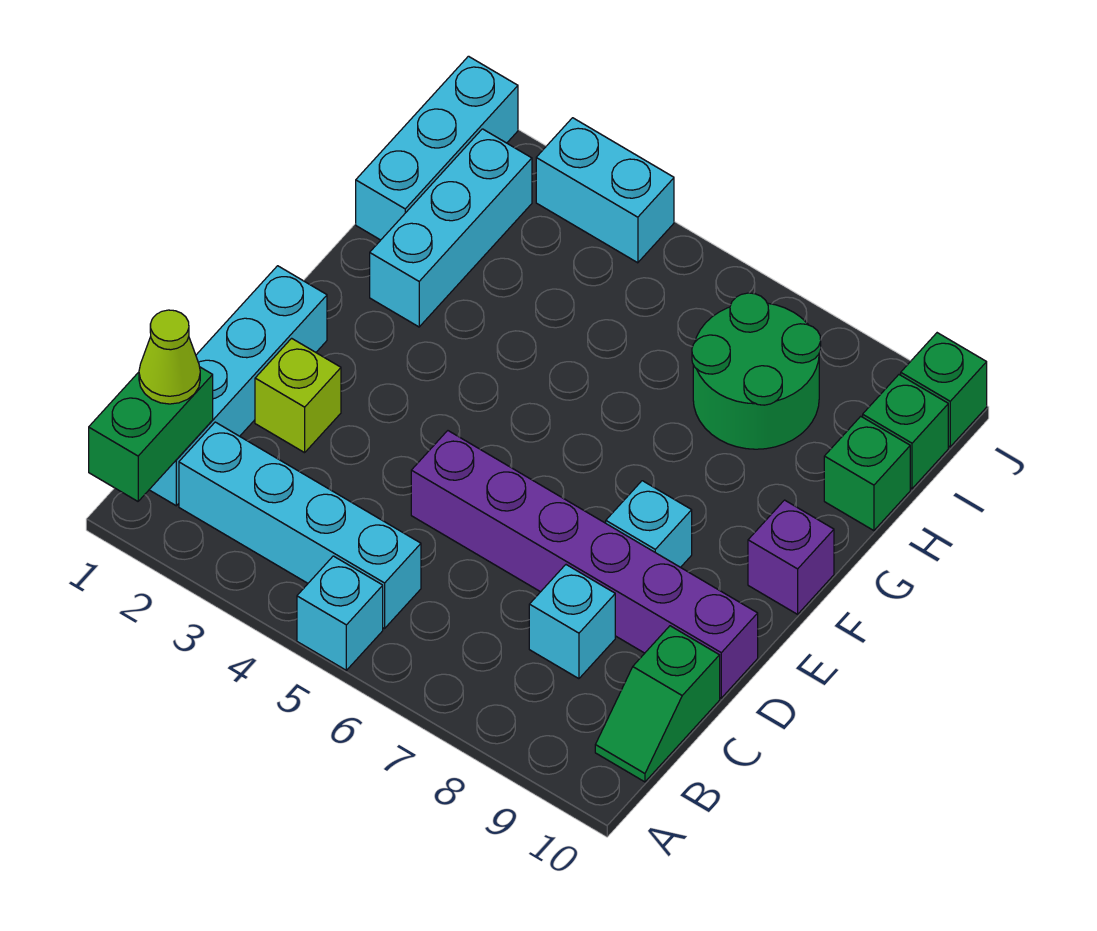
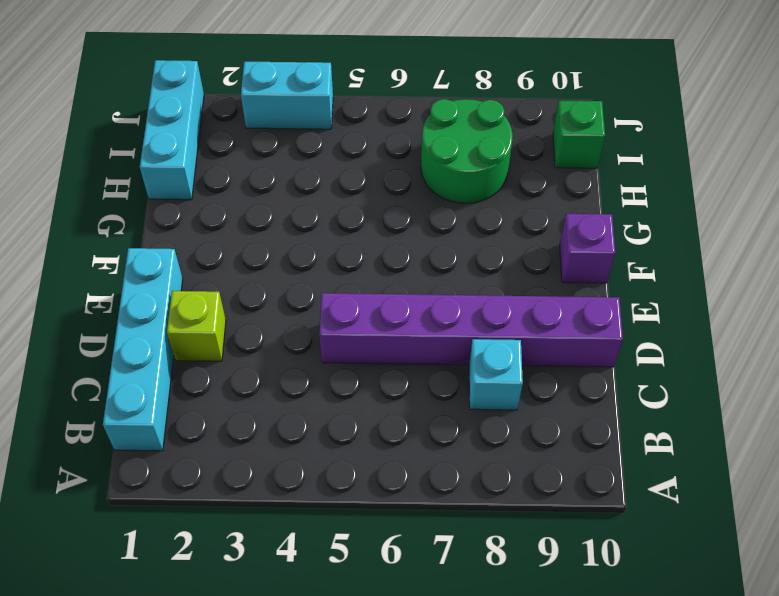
none -> cyan 1x1 brick [297,556,383,670]
none -> cyan 1x4 brick [179,422,421,628]
none -> green 1x2 slope [595,626,720,782]

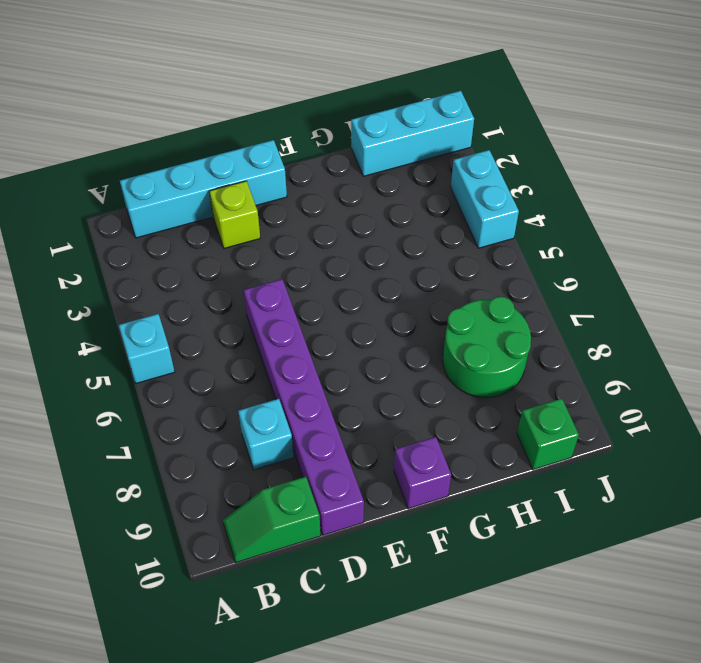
none -> cyan 1x4 brick [179,422,421,628]
none -> cyan 1x1 brick [606,481,692,567]
none -> cyan 1x3 brick [370,129,532,327]

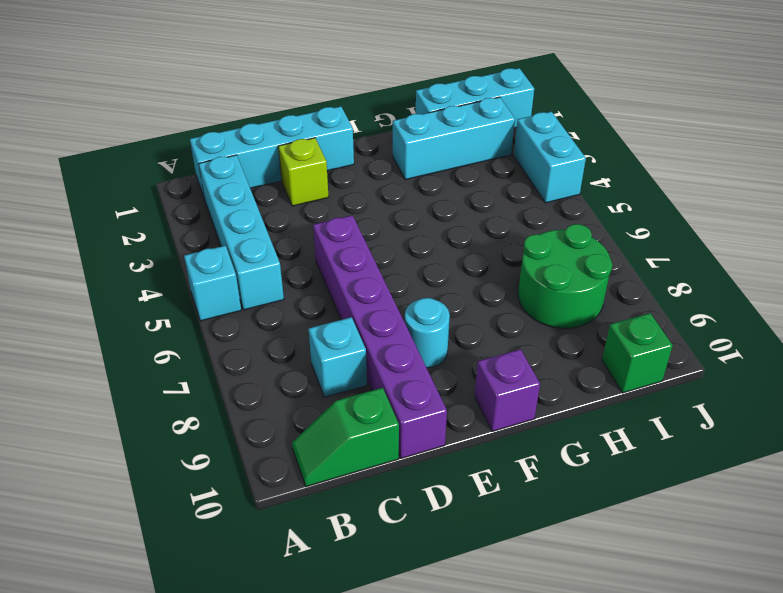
cyan 1x1 round brick [405,298,450,368] -> cyan 1x1 brick [606,481,692,567]
none -> green 1x1 brick [824,416,910,531]
none -> green 1x1 brick [901,333,987,447]
none -> green 1x2 brick [89,367,213,501]

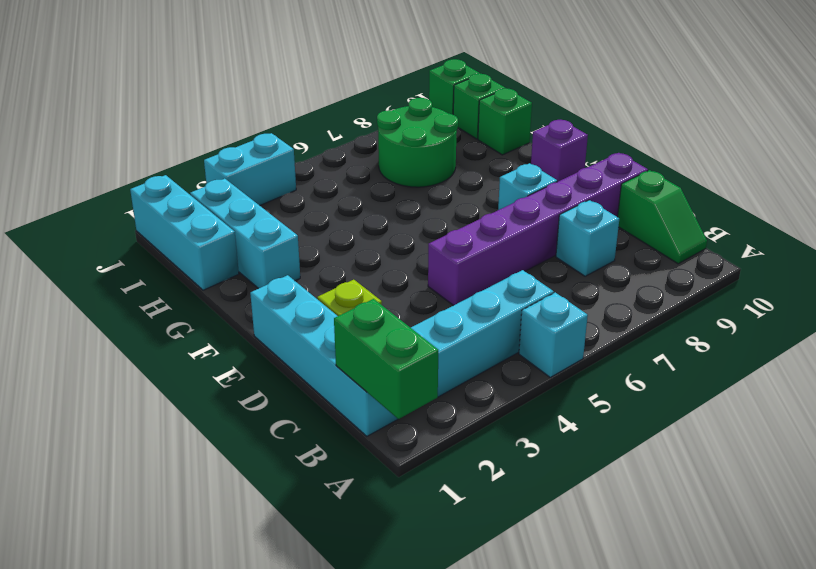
none -> lime 1x1 cone [139,310,200,404]

